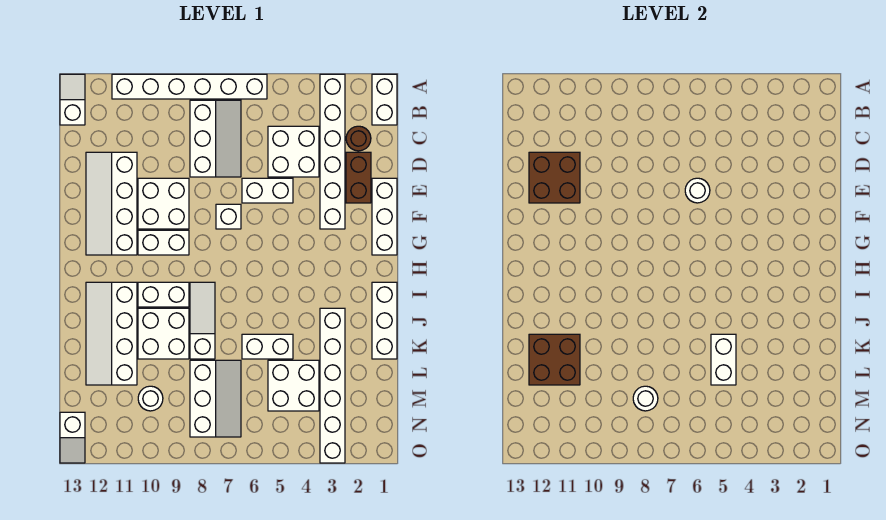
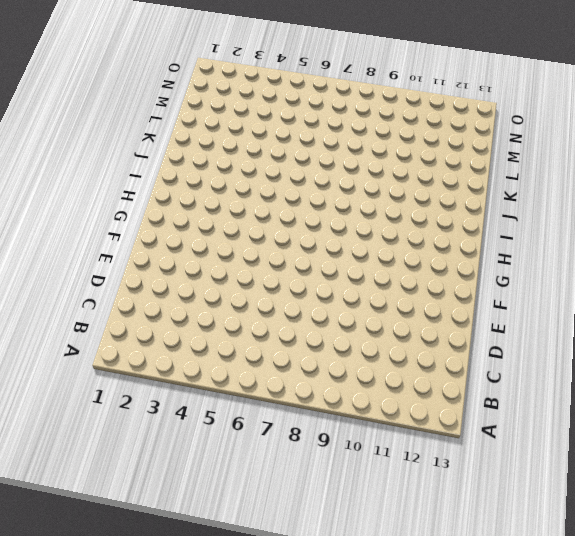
none -> white 1x2 brick [372,74,397,125]
none -> white 1x6 brick [320,74,345,229]
none -> white 1x6 brick [112,74,267,99]
none -> white 1x2 slope [60,74,85,125]

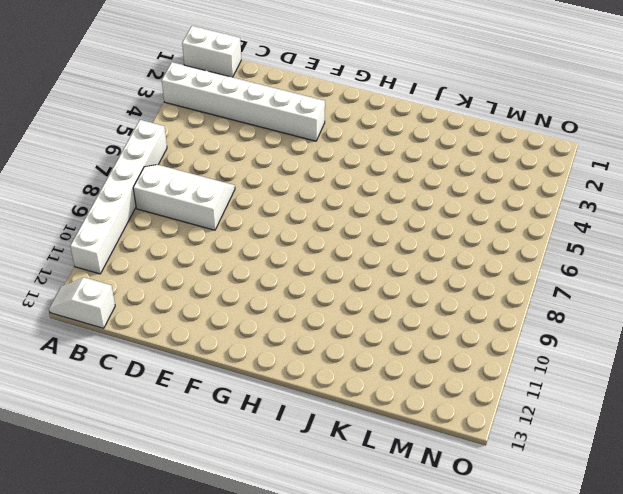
none -> brown 1x1 round brick [346,126,371,151]
none -> white 2x2 brick [268,126,319,177]
none -> brown 1x2 brick [346,152,371,203]
none -> white 2x4 slope [86,152,137,255]

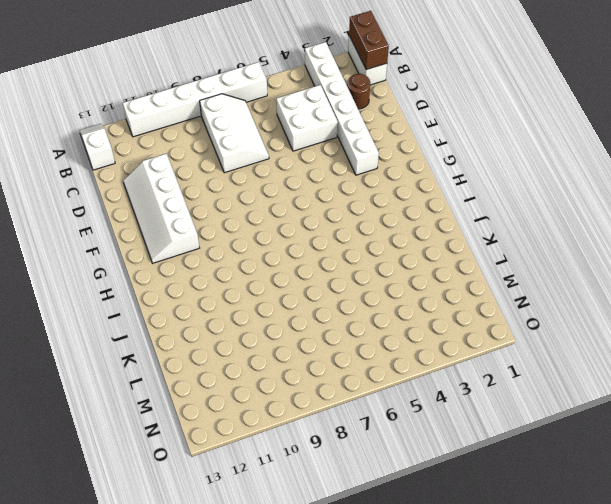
brown 1x2 brick [349,11,389,70] -> brown 1x2 brick moved to [346,152,371,203]
none -> white 1x3 brick [372,178,397,255]
none -> white 1x2 brick [242,178,293,203]
none -> white 2x2 brick [138,178,189,229]
none -> white 1x1 brick [216,204,241,229]

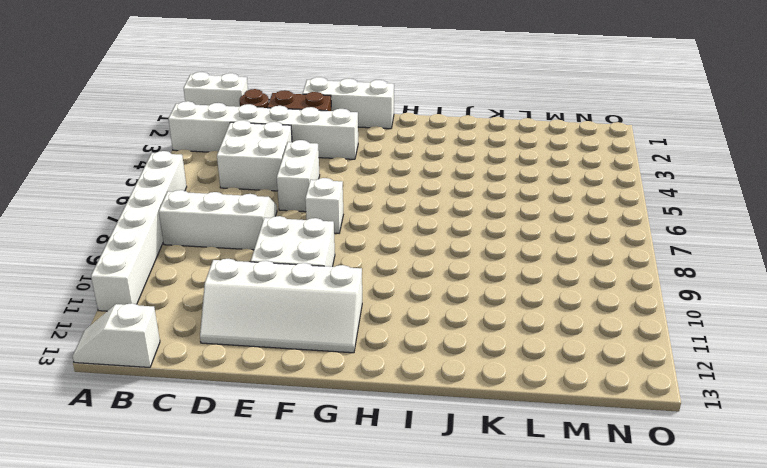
none -> white 1x2 brick [138,230,189,255]
none -> white 1x3 brick [372,282,397,359]
none -> white 1x3 slope [190,282,215,359]
none -> white 1x2 brick [138,282,189,307]

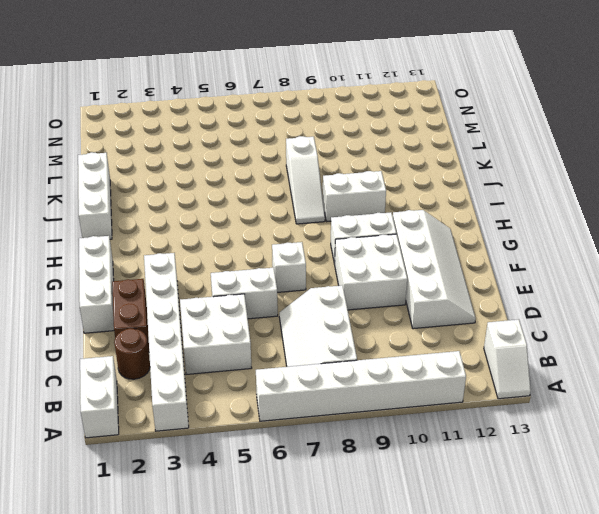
none -> white 2x4 slope [86,282,137,385]
none -> white 1x6 brick [320,308,345,463]
none -> white 2x2 brick [138,308,189,359]
none -> white 1x2 brick [242,334,293,359]

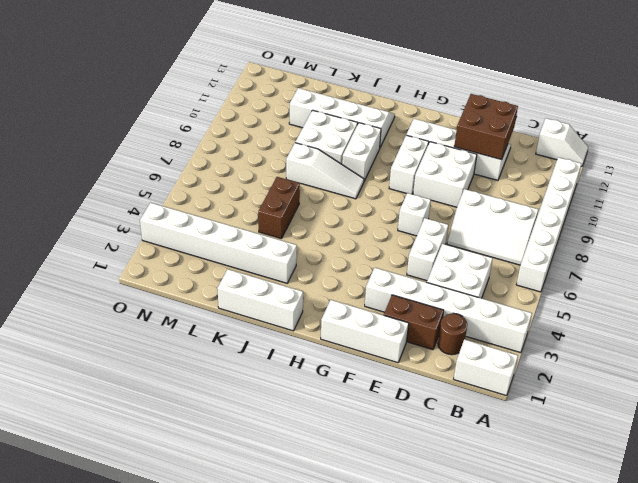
brown 1x2 brick [258,177,300,239] -> white 1x2 brick [242,334,293,359]
none -> white 2x2 brick [268,360,319,411]
none -> white 2x3 slope [190,360,241,437]
none -> white 1x1 round brick [138,386,163,411]
none -> white 1x2 slope [60,412,85,463]

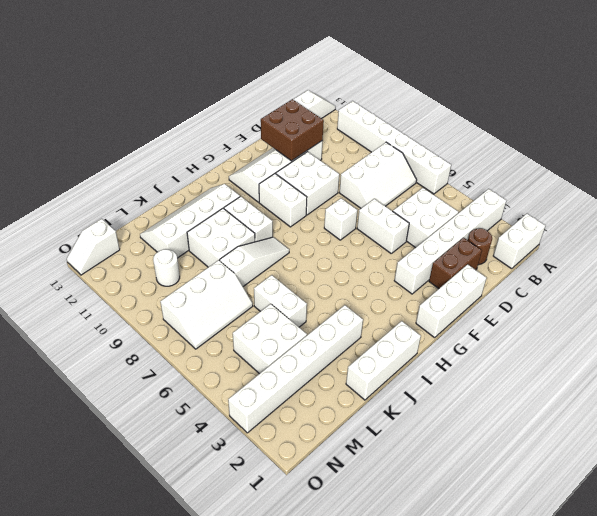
none -> white 1x1 round brick [685,178,710,203]
none -> white 1x2 brick [711,334,736,385]
none -> brown 2x2 brick [529,334,580,385]
none -> white 1x1 round brick [633,386,658,411]

